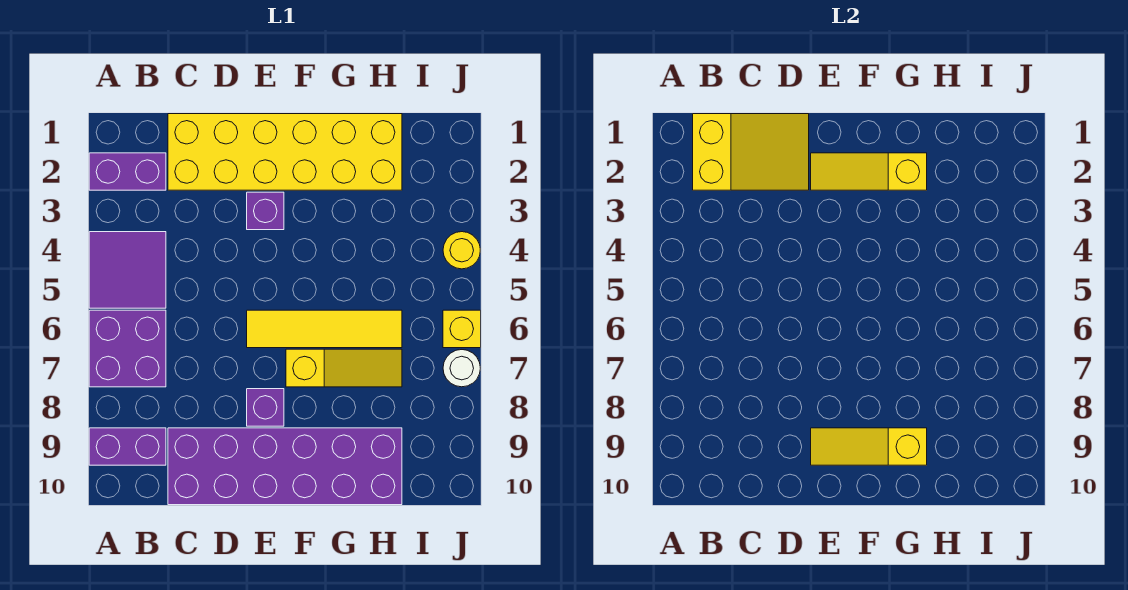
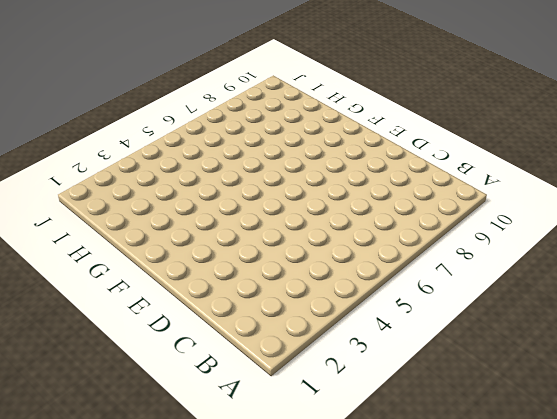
none -> purple 1x2 brick [89,153,166,190]
none -> purple 2x2 tile [89,232,166,308]
none -> purple 2x2 brick [89,310,166,387]

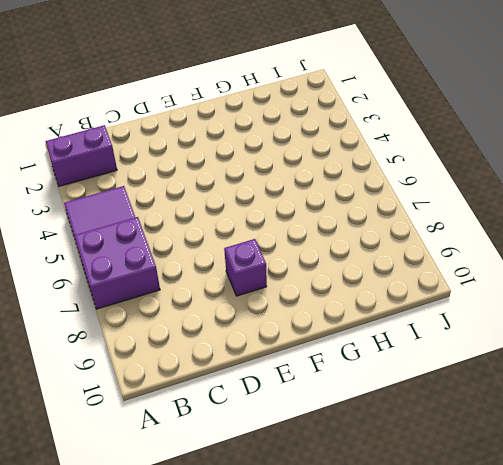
none -> purple 1x2 brick [89,428,166,465]
none -> yellow 2x6 brick [168,114,402,190]
none -> purple 2x6 brick [168,428,402,505]

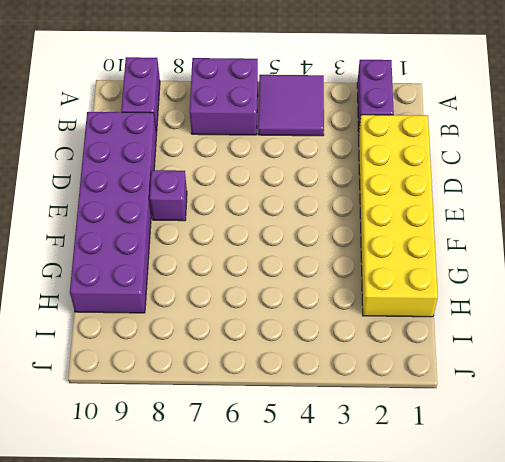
none -> purple 1x1 brick [247,192,284,230]
none -> yellow 1x4 tile [247,310,402,348]
none -> yellow 1x3 slope [286,349,402,387]

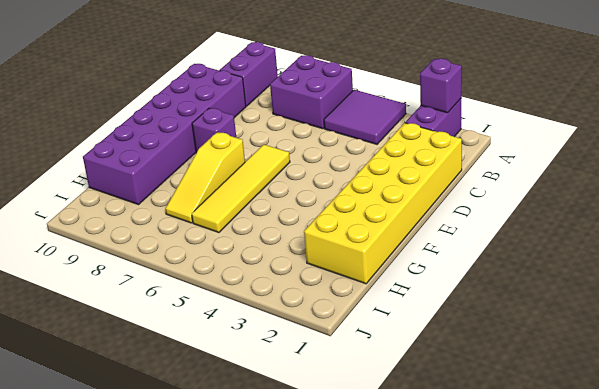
purple 1x1 brick [420,59,462,113] -> purple 1x1 brick moved to [247,192,284,230]
none -> yellow 1x1 round brick [443,232,480,269]
none -> yellow 1x1 brick [443,310,481,348]
none -> white 1x1 round brick [443,350,480,387]

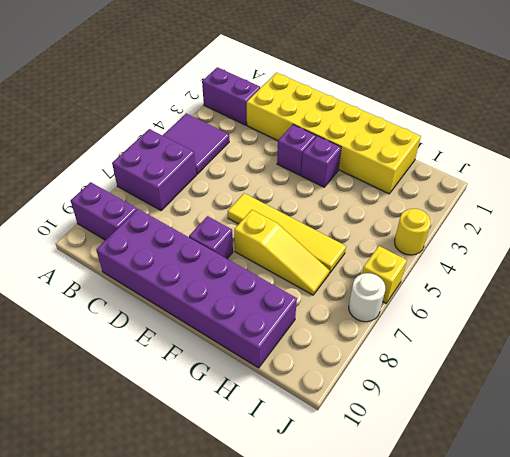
purple 1x1 brick [301,136,341,187] -> none
none -> yellow 2x3 slope [693,114,809,190]
none -> yellow 1x3 slope [811,153,927,190]
none -> yellow 1x3 slope [811,428,927,465]

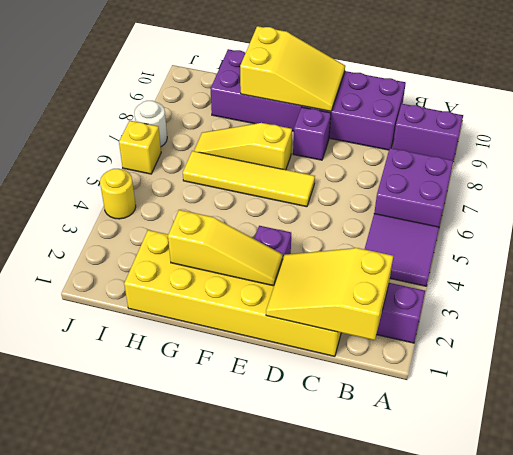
yellow 2x3 slope [240,26,345,111] -> yellow 1x3 slope [811,428,927,465]

